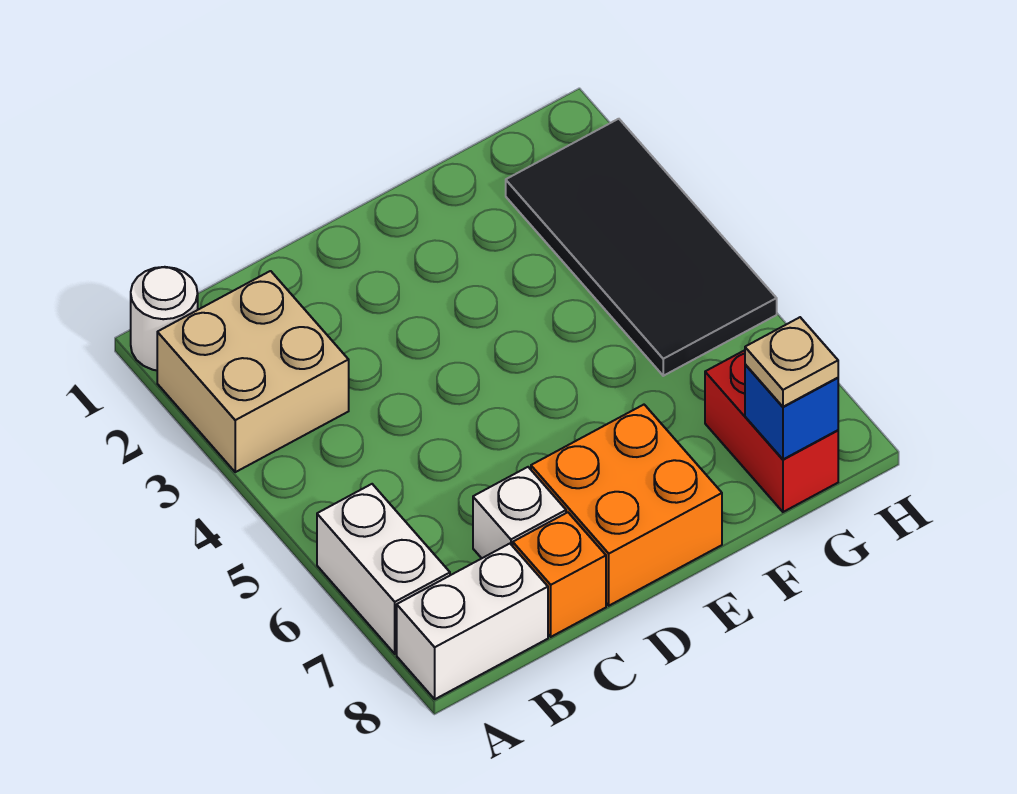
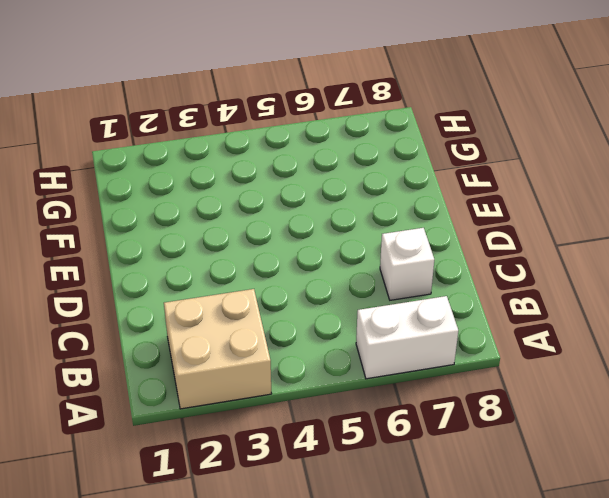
none -> white 1x1 round brick [131,267,198,370]
none -> white 1x2 brick [397,544,548,699]

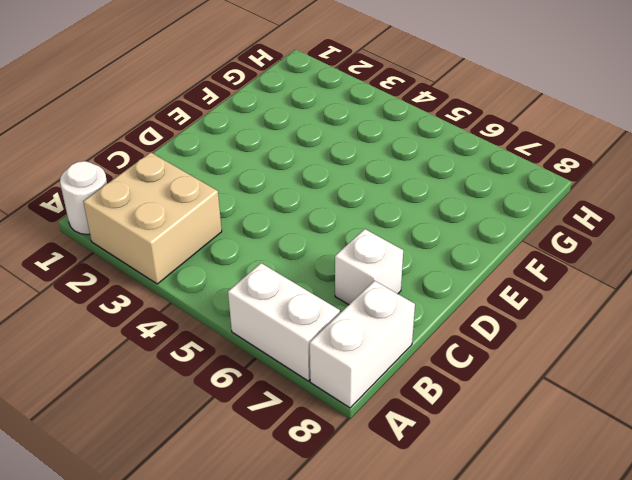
none -> orange 1x1 brick [513,512,606,637]
none -> orange 2x2 brick [531,405,722,606]

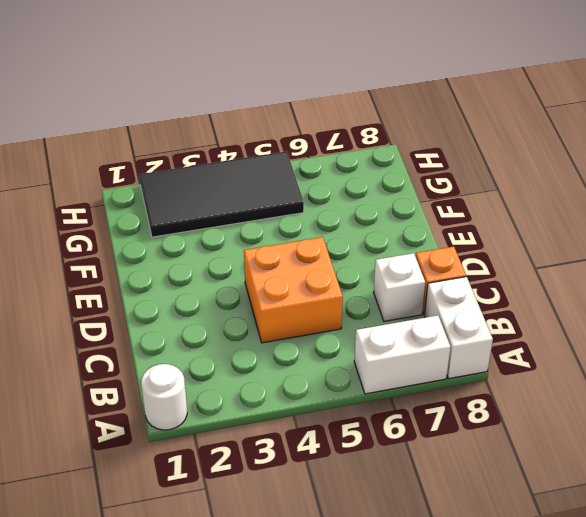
orange 2x2 brick [244,237,343,343] -> orange 2x2 brick moved to [531,405,722,606]
none -> tan 2x2 brick [157,271,349,472]
none -> red 1x2 brick [705,350,838,512]

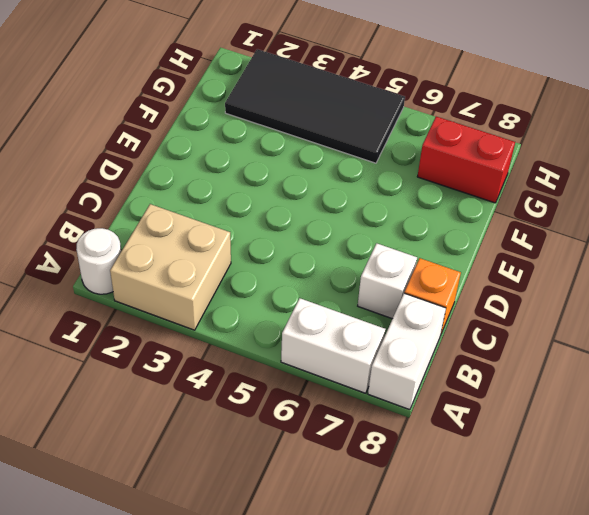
none -> orange 2x2 brick [531,405,722,606]
none -> blue 1x1 brick [745,364,838,459]

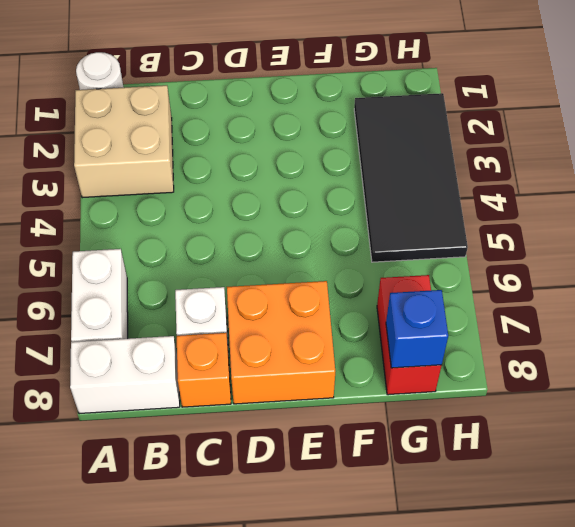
none -> tan 1x1 plate [745,317,838,407]

